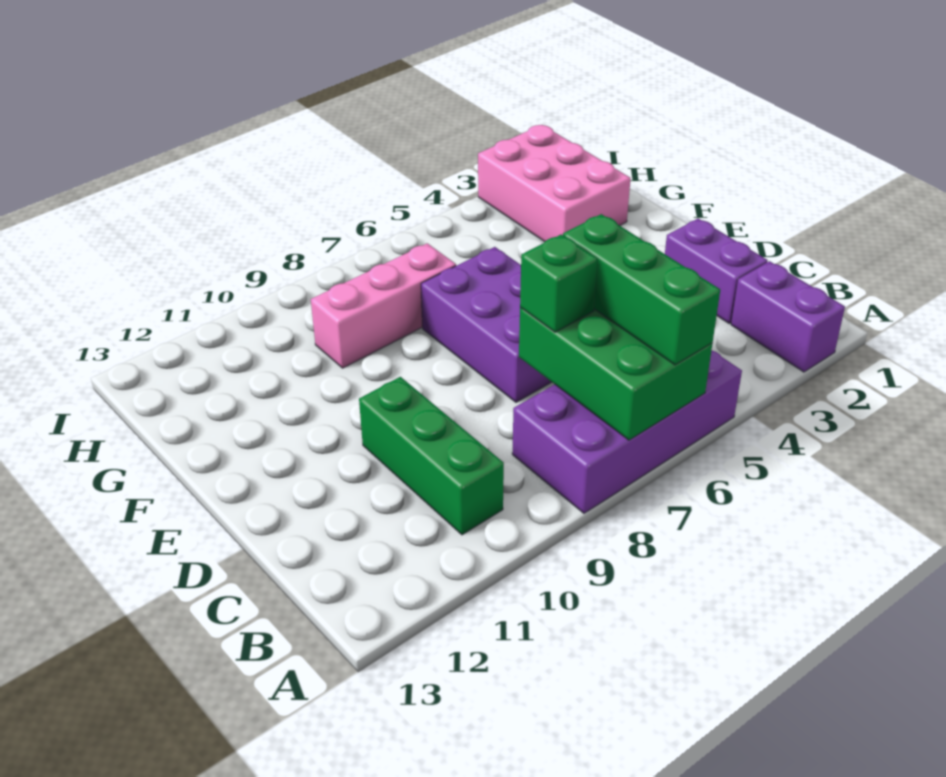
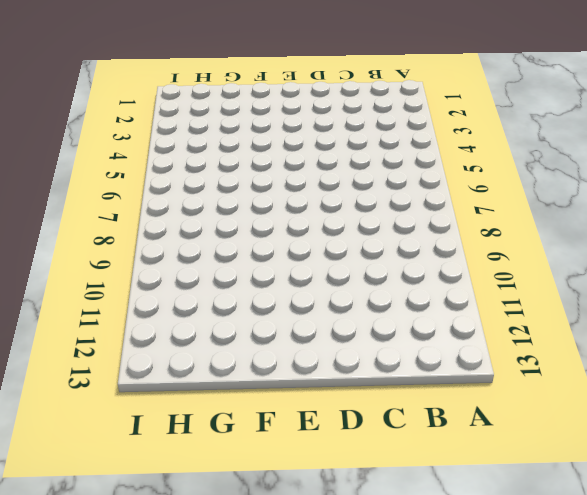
none -> purple 1x2 brick [731,261,845,372]
none -> purple 2x4 brick [512,350,742,513]

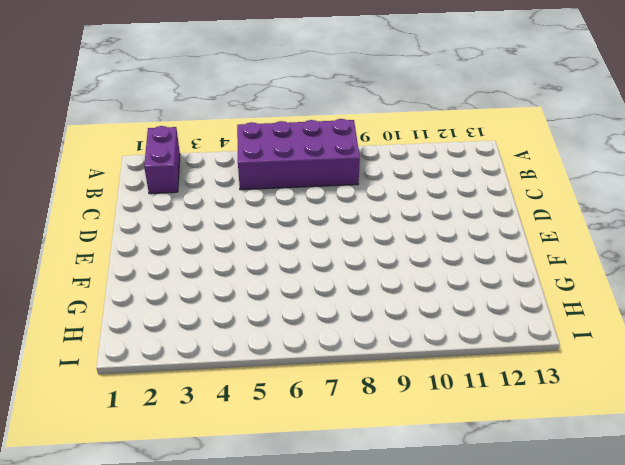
none -> green 1x3 brick [359,377,504,535]
none -> purple 1x2 brick [665,218,768,323]

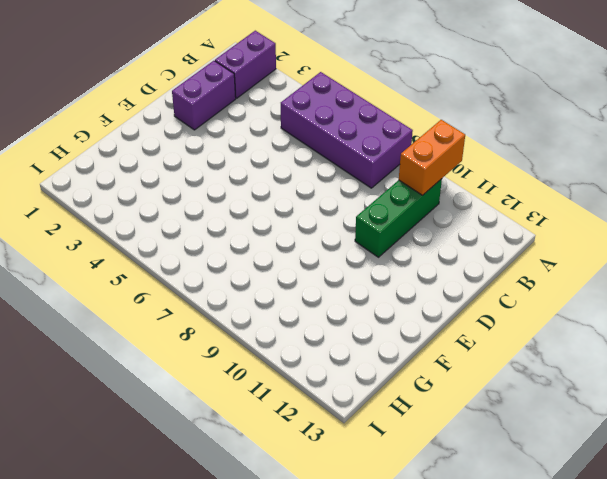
orange 1x2 brick [399,120,465,195] -> none
none -> purple 2x3 brick [421,247,551,402]
none -> pink 2x3 brick [478,125,631,242]

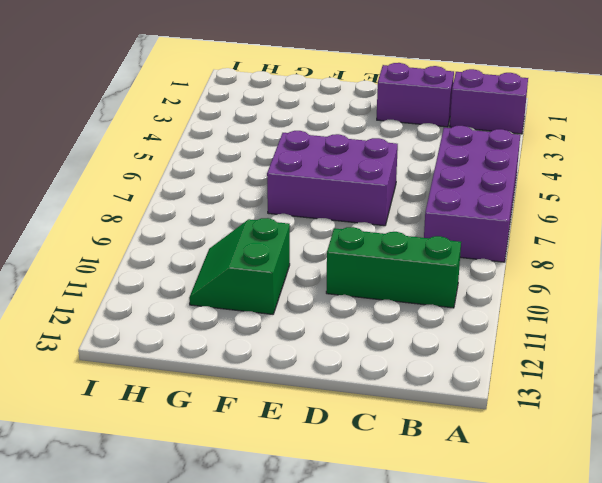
green 2x2 slope [189,218,290,314] -> none
none -> pink 2x3 brick [478,125,631,242]
none -> pink 1x3 brick [311,243,456,368]

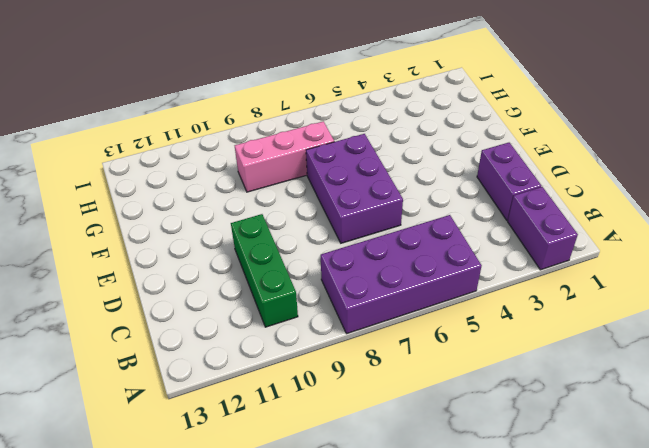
none -> pink 2x3 brick [478,125,631,242]
none -> green 2x3 brick [519,307,712,440]

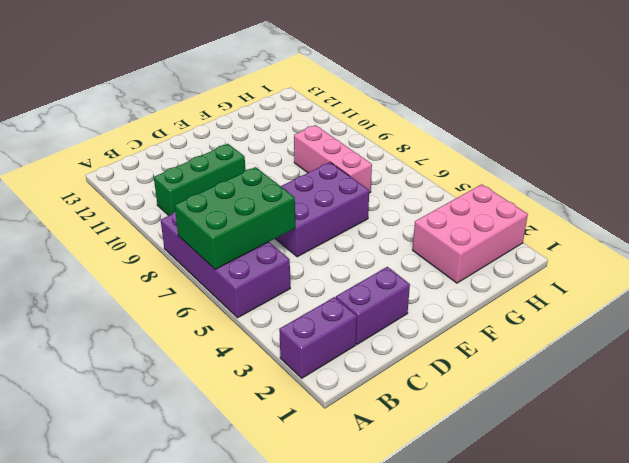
none -> green 1x3 brick [563,214,720,365]
none -> green 1x1 brick [520,235,597,332]

